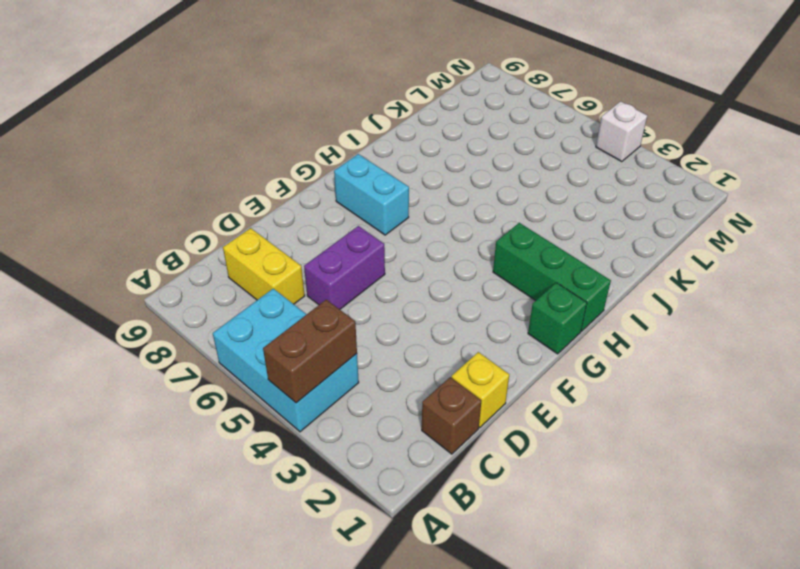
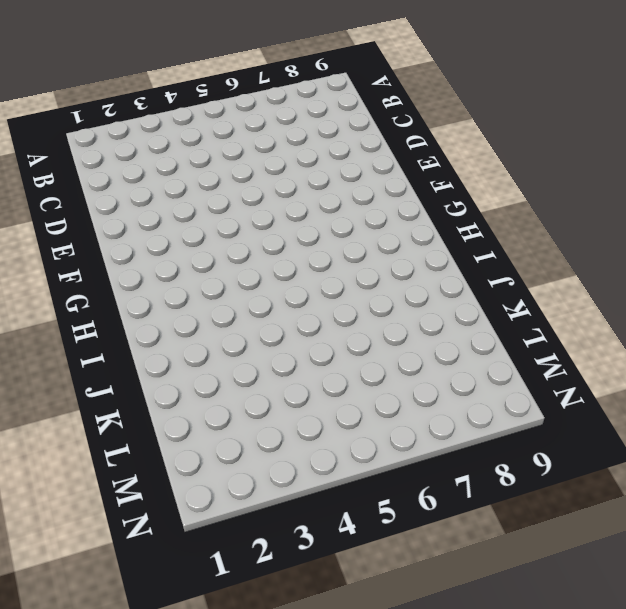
none -> cyan 2x3 brick [213,289,359,432]
none -> brown 1x1 brick [422,377,481,454]

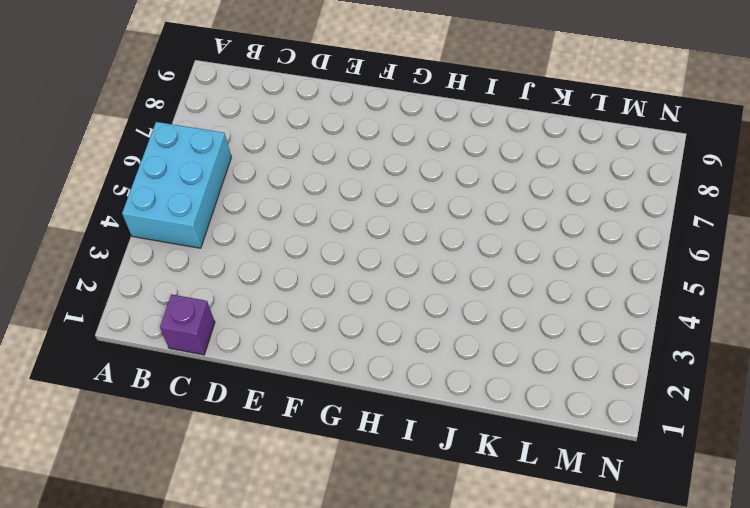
purple 1x1 brick [160,294,215,355] -> brown 1x1 brick [422,377,481,454]
none -> yellow 1x2 brick [223,228,305,304]
none -> yellow 1x1 brick [451,352,509,428]

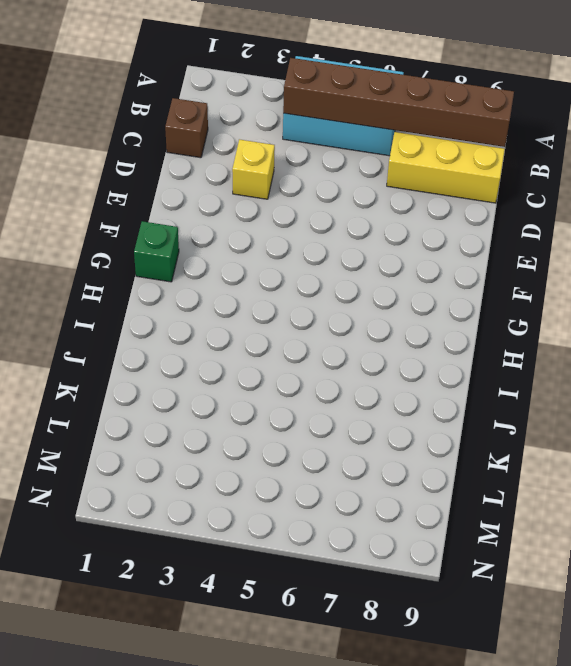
brown 1x6 brick [283,58,514,147] -> brown 1x2 brick [263,300,357,403]
yellow 1x3 brick [387,132,505,203] -> yellow 1x2 brick [223,228,305,304]
yellow 1x1 brick [232,139,275,199] -> yellow 1x1 brick moved to [451,352,509,428]
none -> purple 1x2 brick [304,226,385,309]
none -> cyan 1x2 brick [334,154,409,235]

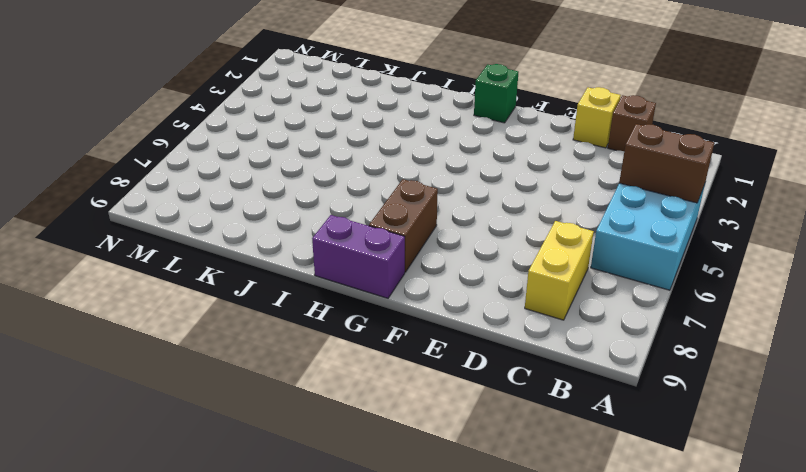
brown 1x2 brick [369,179,438,272] -> cyan 1x2 brick [334,154,409,235]
purple 1x2 brick [312,215,405,298] -> purple 1x2 brick moved to [304,226,385,309]
none -> green 1x3 brick [493,223,611,331]
none -> white 1x1 brick [596,101,647,162]

